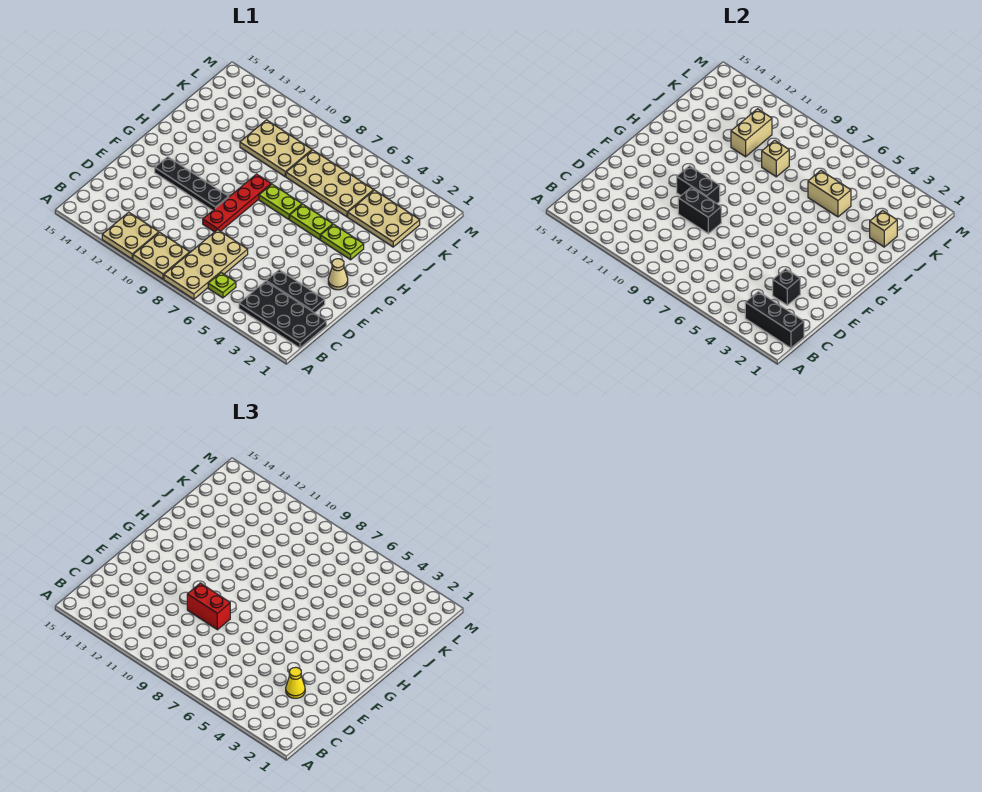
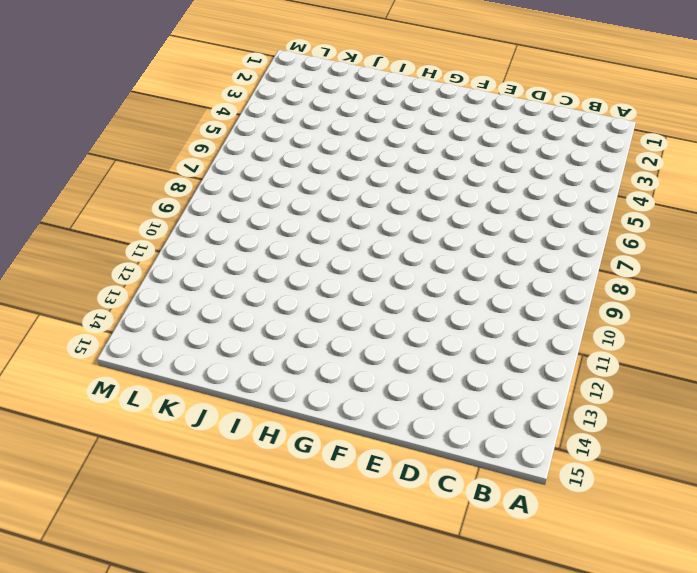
none -> tan 2x4 plate [164,230,248,299]
none -> tan 2x2 plate [133,232,190,279]
none -> tan 2x2 plate [102,212,159,259]

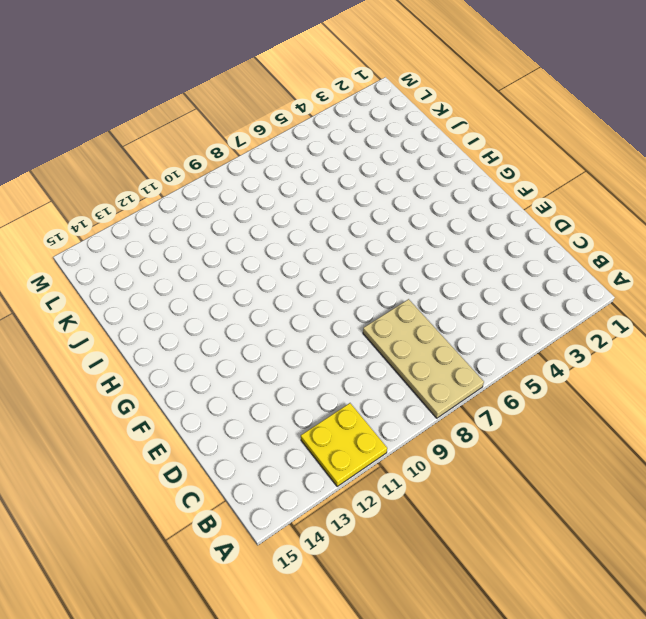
yellow 2x2 plate [301,403,387,486] -> tan 2x2 plate [102,212,159,259]
none -> tan 2x2 plate [133,232,190,279]
none -> black 2x4 plate [239,281,326,348]
none -> lime 1x1 plate [208,273,236,298]

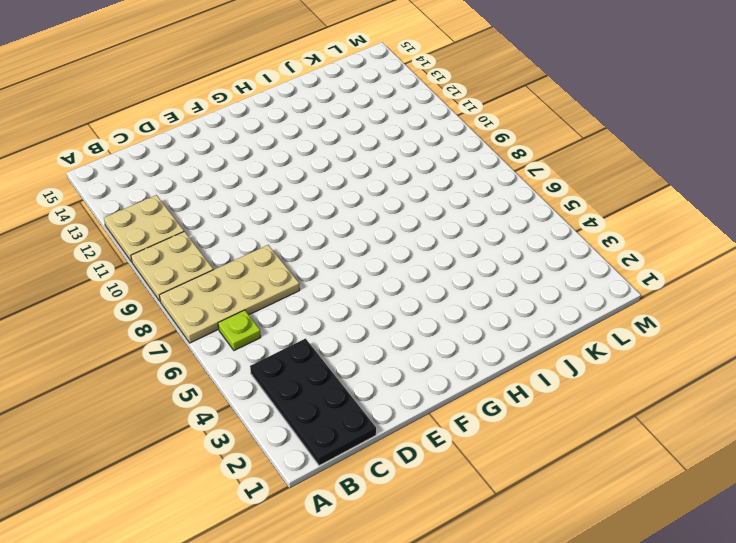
none -> black 1x3 plate [266,270,325,313]
none -> red 1x4 plate [203,174,271,232]
none -> tan 1x1 cone [328,259,348,290]

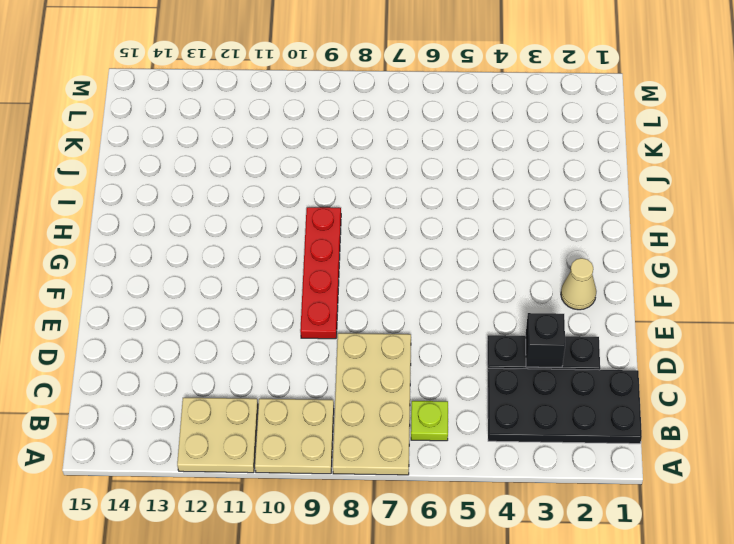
none -> black 1x4 plate [155,157,228,210]
none -> lime 1x2 plate [321,224,364,260]
none -> lime 1x2 plate [290,204,333,240]

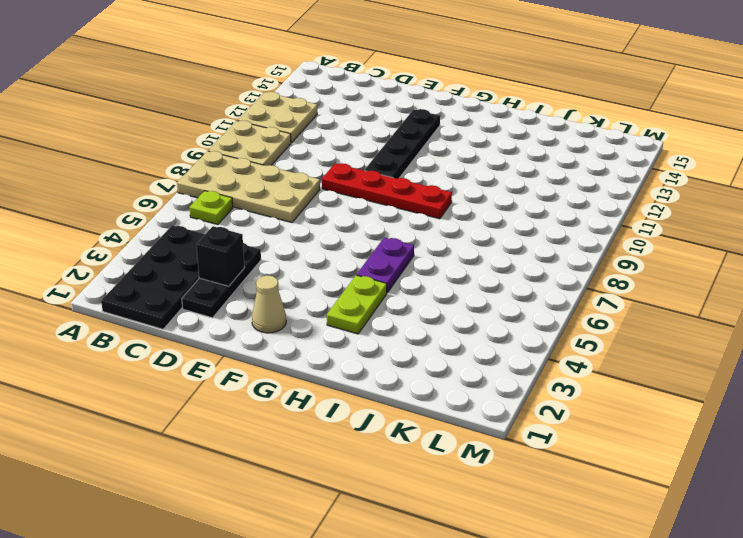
purple 1x2 plate [357,237,414,293] -> lime 1x2 plate [290,204,333,240]
none -> lime 1x2 plate [259,184,302,219]
none -> tan 2x3 plate [348,190,420,247]
none -> tan 2x4 plate [286,150,374,217]

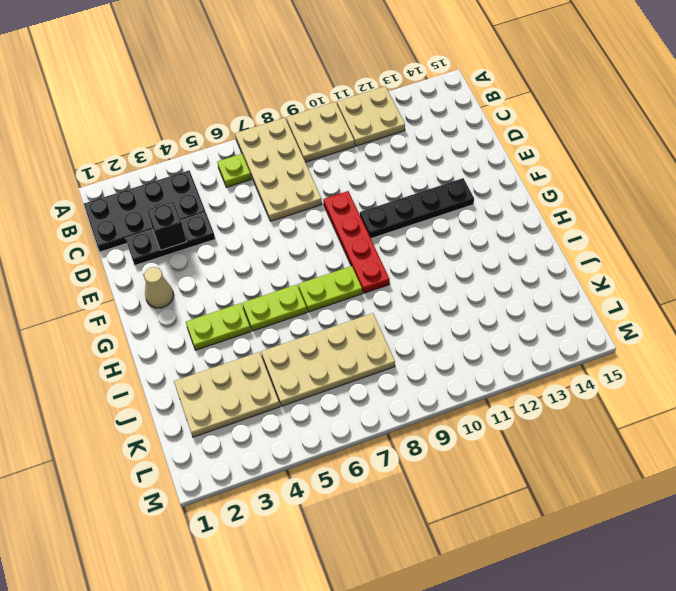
none -> tan 2x3 plate [240,120,312,177]
none -> black 1x3 brick [745,292,804,348]
none -> black 1x2 brick [678,187,721,234]

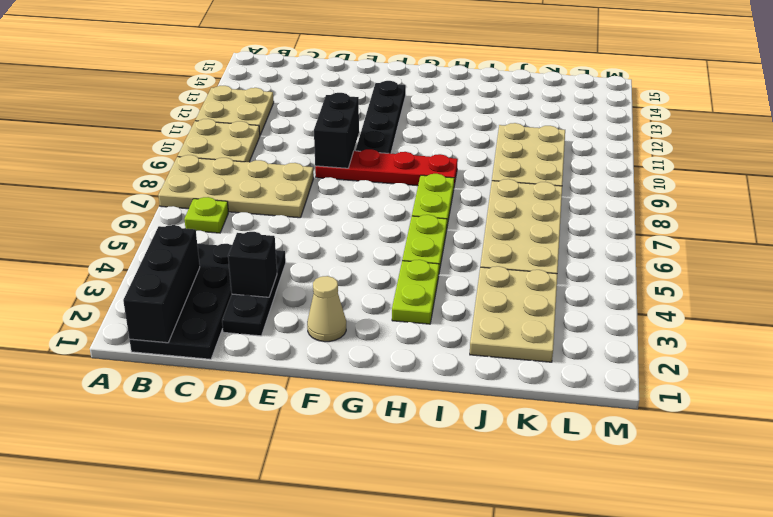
none -> black 1x2 brick [677,166,720,203]
none -> tan 1x1 brick [870,211,897,247]
none -> tan 1x2 brick [808,171,851,217]

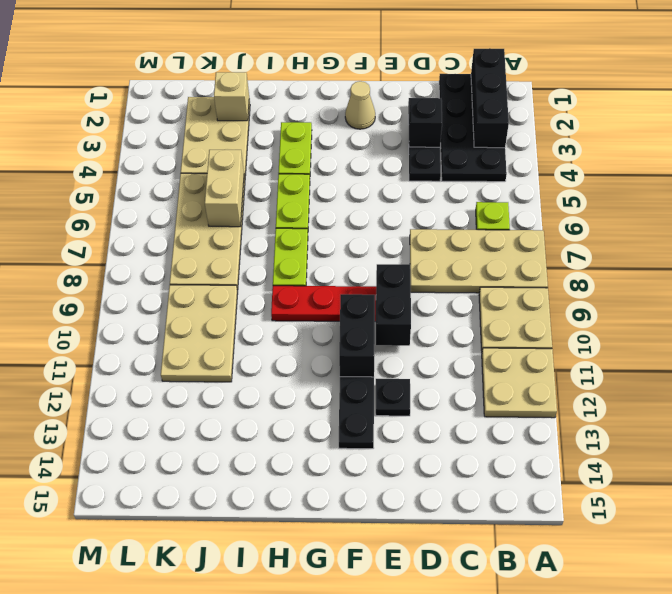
black 1x1 plate [376,379,410,416] -> none
none -> tan 1x1 brick [762,140,789,177]
none -> tan 1x2 brick [731,109,772,157]
none -> yellow 1x1 cone [286,667,305,698]

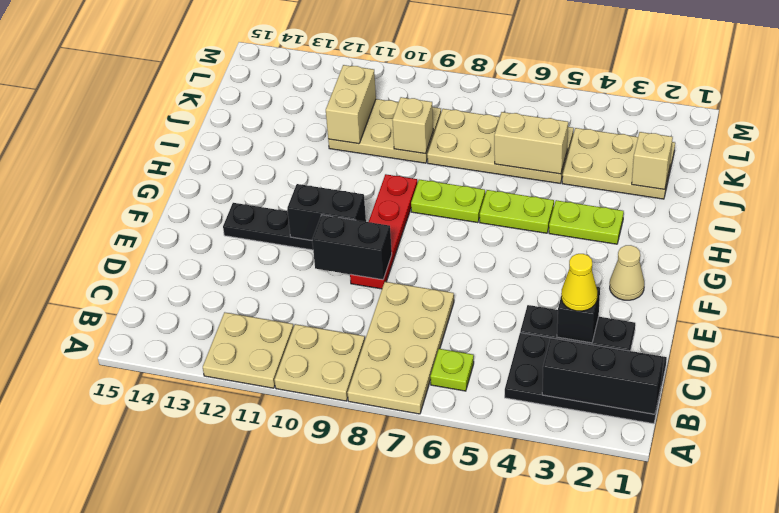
none -> red 1x2 brick [187,583,230,630]

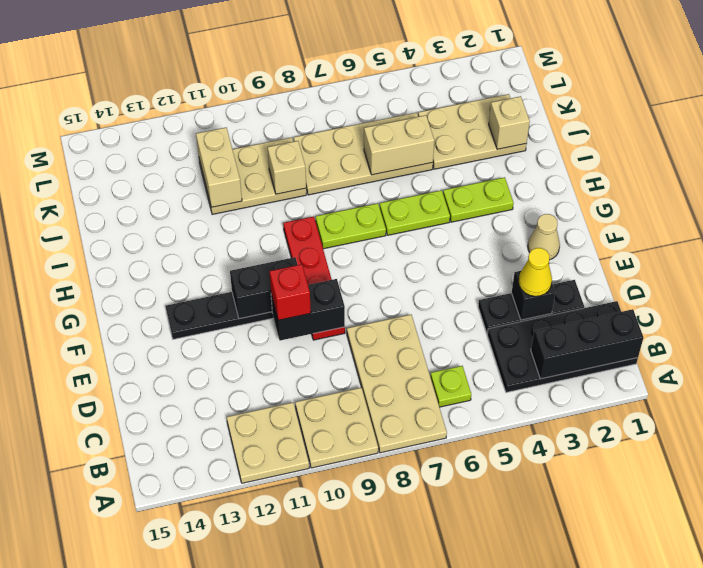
red 1x1 brick [269,264,311,320] -> red 1x2 brick [187,583,230,630]

